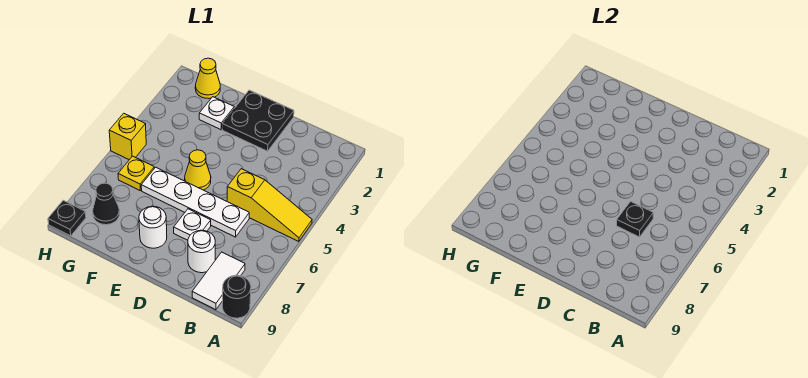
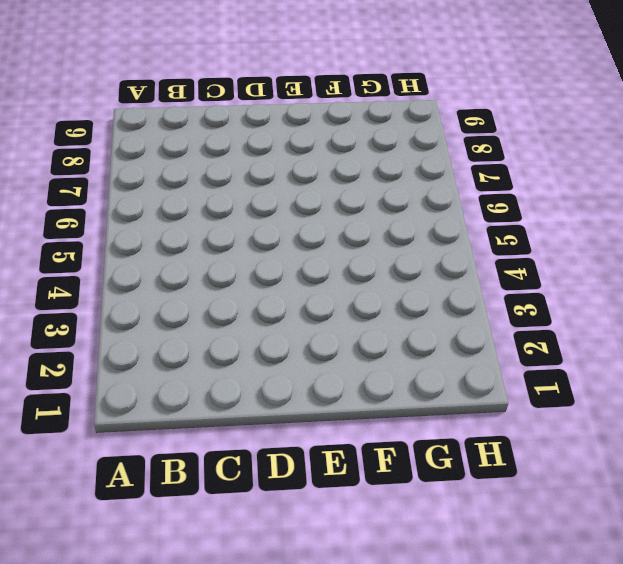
none -> yellow 1x3 slope [227,169,312,241]
none -> black 1x1 round brick [222,275,251,318]
none -> white 1x2 tile [192,252,245,310]

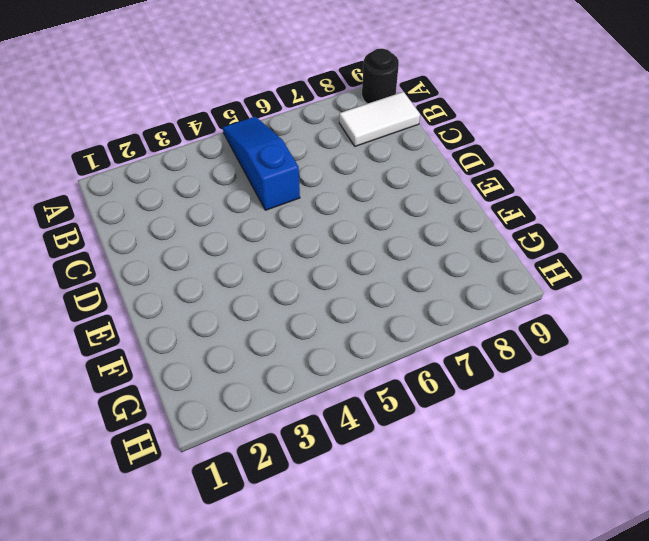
blue 1x3 slope [223,117,300,210] -> yellow 1x3 slope [227,169,312,241]
none -> white 1x4 plate [141,167,249,237]
none -> white 1x1 round brick [188,230,215,273]
none -> black 2x2 plate [222,90,294,151]

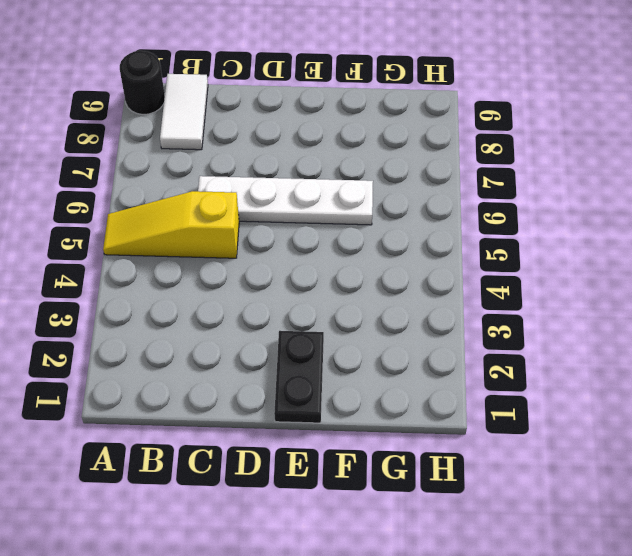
black 1x2 plate [274,331,324,423] -> black 2x2 plate [222,90,294,151]
none -> white 1x1 round brick [188,230,215,273]
none -> white 1x1 plate [174,209,211,240]
none -> yellow 1x1 cone [185,150,211,190]

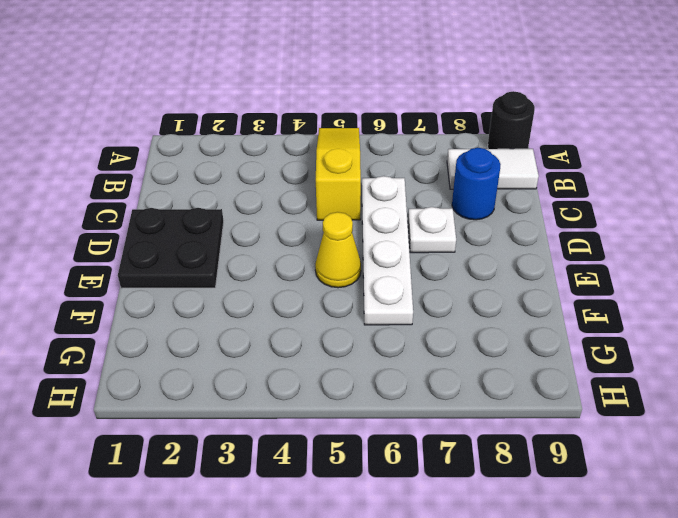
blue 1x1 round brick [452,148,501,220] -> white 1x1 round brick [188,230,215,273]
none -> white 1x1 round brick [139,206,167,248]
none -> white 1x1 plate [199,97,234,130]
none -> yellow 1x1 cone [195,58,220,99]

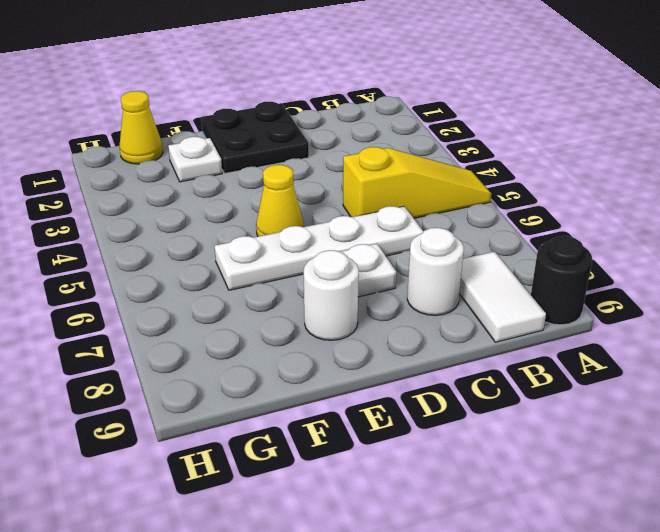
none -> yellow 1x1 plate [118,156,154,191]
none -> black 1x1 cone [93,183,120,225]
none -> yellow 1x1 brick [109,113,146,160]

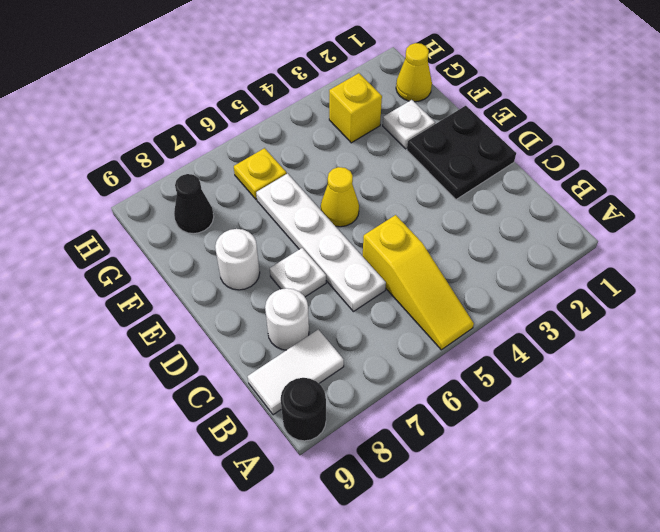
yellow 1x1 brick [329,73,382,143] -> yellow 1x1 brick moved to [109,113,146,160]
none -> black 1x1 plate [48,200,86,236]
none -> black 1x1 plate [617,201,653,237]

